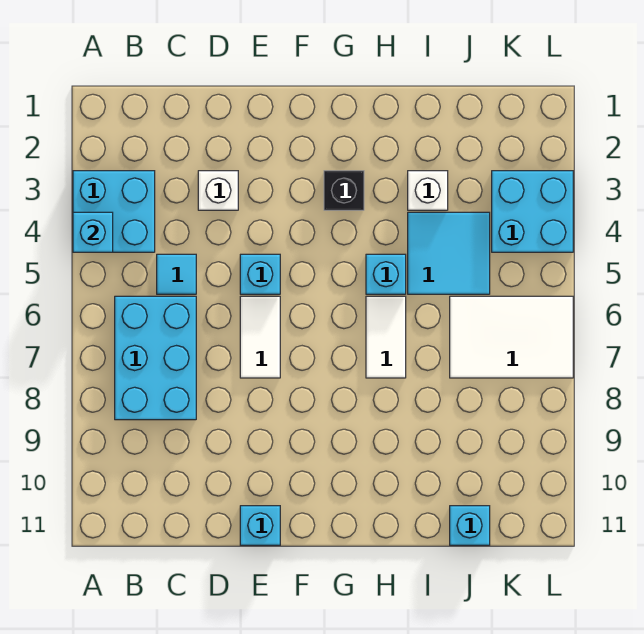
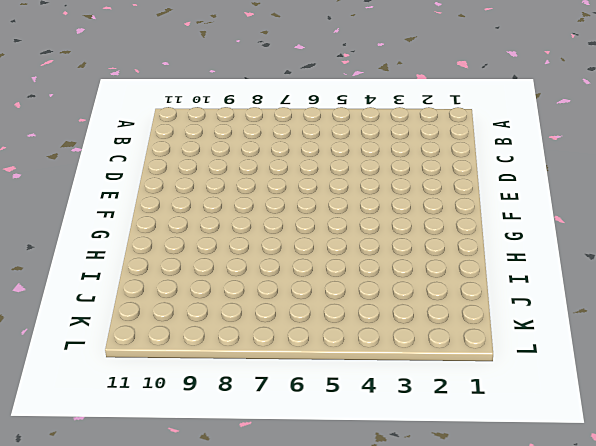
none -> cyan 2x2 brick [73,171,155,252]
none -> cyan 2x3 brick [115,296,196,420]
none -> cyan 1x1 tile [157,254,196,294]

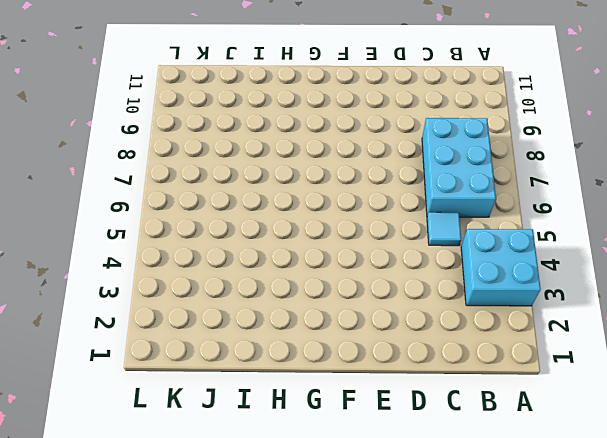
none -> white 1x1 brick [198,171,238,210]
none -> cyan 1x1 brick [240,254,280,294]
none -> white 1x2 tile [240,296,280,378]

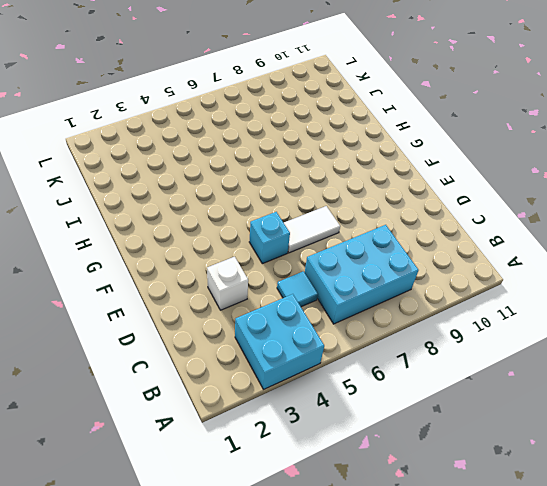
none -> cyan 1x1 brick [240,506,280,545]
none -> black 1x1 brick [324,171,364,210]
none -> cyan 1x1 brick [366,254,406,294]

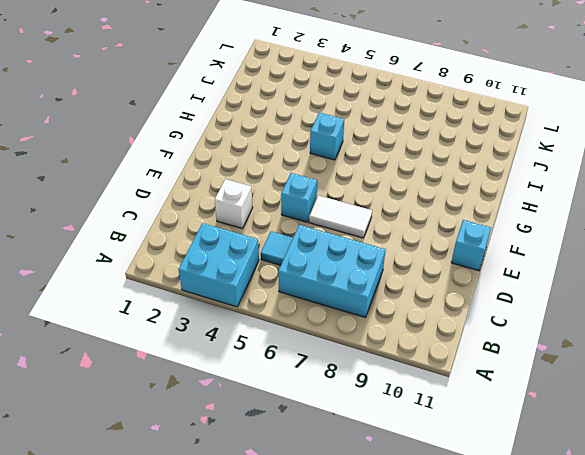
none -> black 1x1 brick [324,171,364,210]
none -> white 1x2 tile [366,296,406,378]
none -> white 1x1 brick [408,171,448,210]

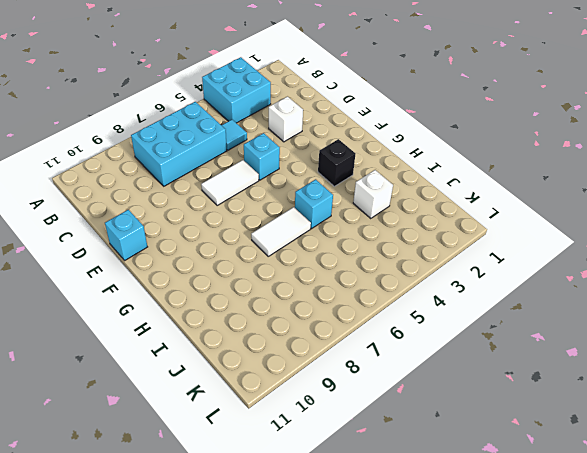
none -> cyan 2x2 tile [408,212,490,294]
none -> white 2x3 tile [450,296,573,378]
none -> cyan 1x1 brick [450,506,490,545]

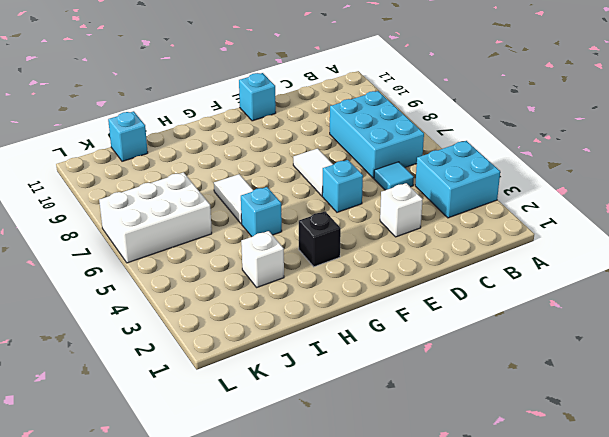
white 2x3 brick [99,172,212,263] -> white 2x3 tile [450,296,573,378]
none -> cyan 2x2 tile [408,212,490,294]
none -> cyan 2x2 brick [492,171,573,252]
none -> cyan 1x1 brick [73,212,113,252]

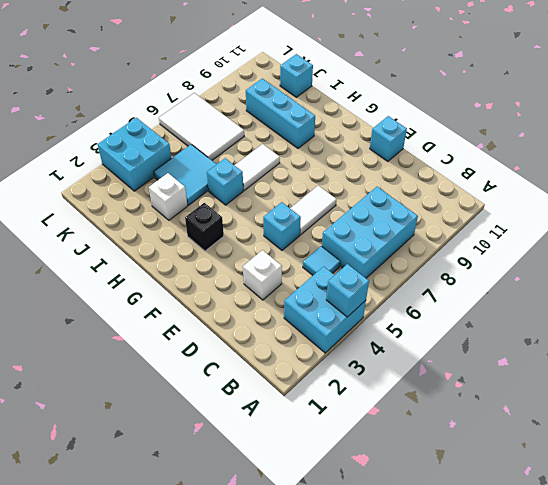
cyan 1x3 brick [246,78,315,148] -> none

